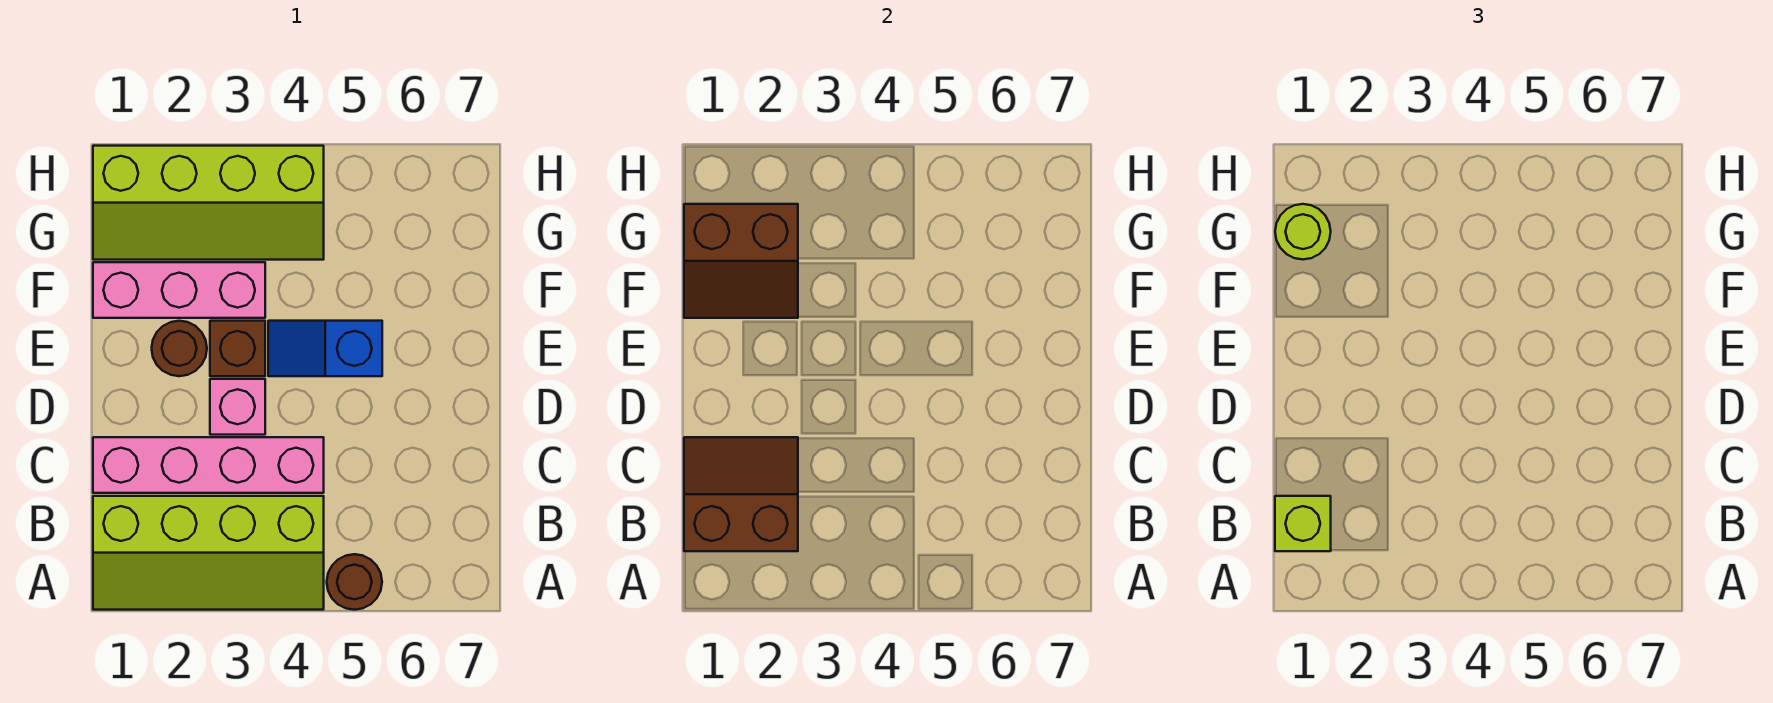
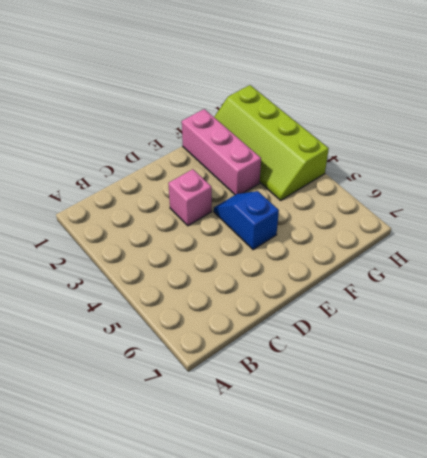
none -> lime 2x4 slope [93,496,324,610]
none -> brown 1x1 round brick [327,554,382,610]
none -> pink 1x4 brick [93,437,324,493]

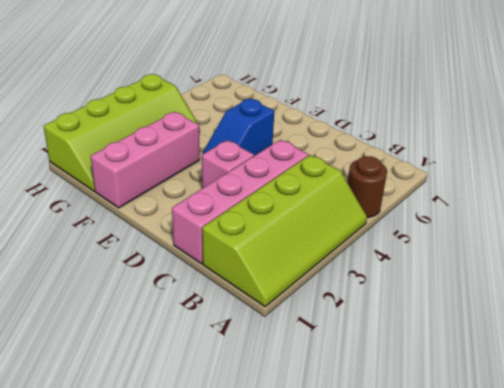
none -> brown 1x1 round brick [152,321,207,376]
none -> brown 1x1 brick [210,321,265,376]
none -> brown 2x2 slope [684,437,798,551]

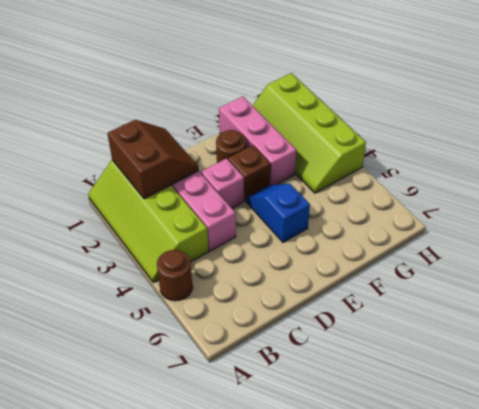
none -> brown 2x2 slope [684,204,798,318]
none -> lime 1x1 brick [1275,496,1331,551]
none -> lime 1x1 round brick [1275,204,1331,259]

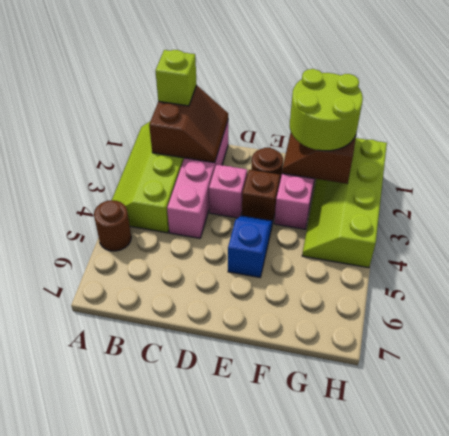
lime 2x2 round brick [290,69,363,151] -> lime 1x1 round brick [1275,204,1331,259]

